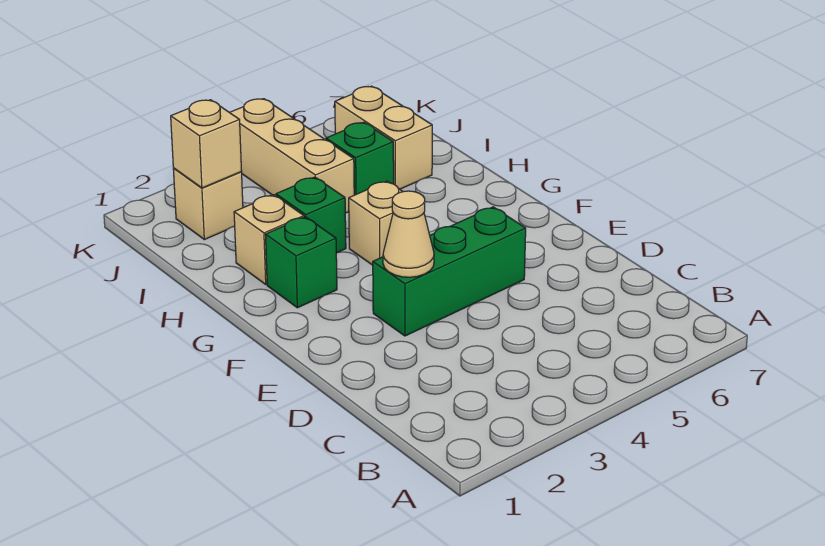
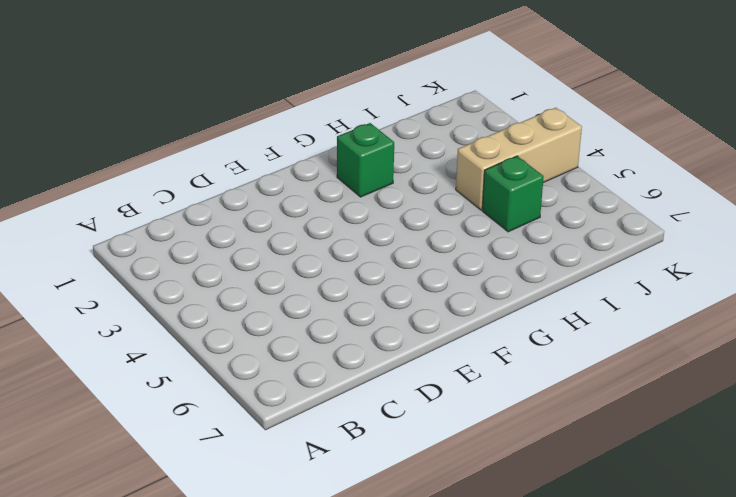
none -> green 1x3 brick [373,207,526,336]
none -> tan 1x1 brick [349,181,403,265]

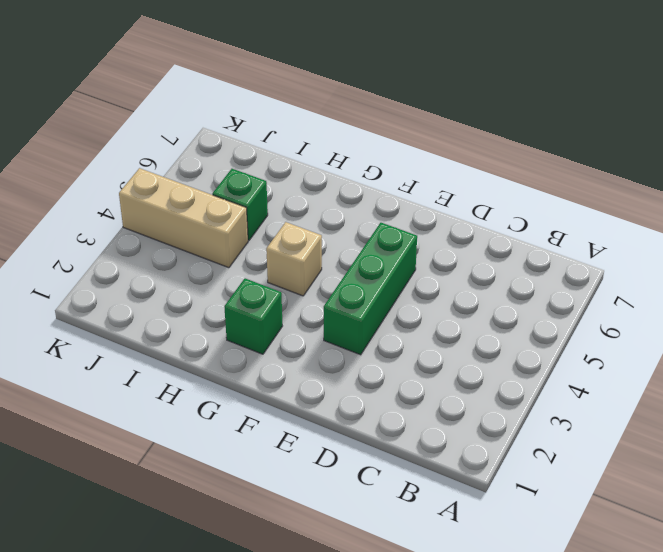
none -> tan 1x1 brick [234,195,304,284]
none -> green 1x1 brick [276,177,346,253]

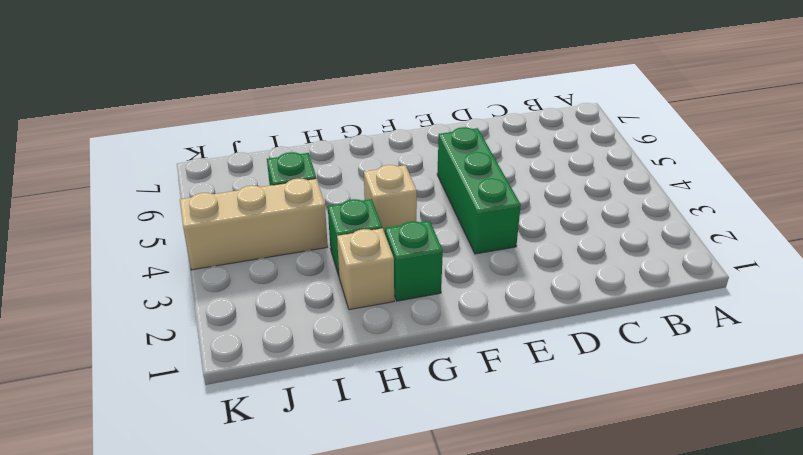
none -> tan 1x2 brick [335,86,432,189]
none -> tan 1x1 brick [173,169,243,240]

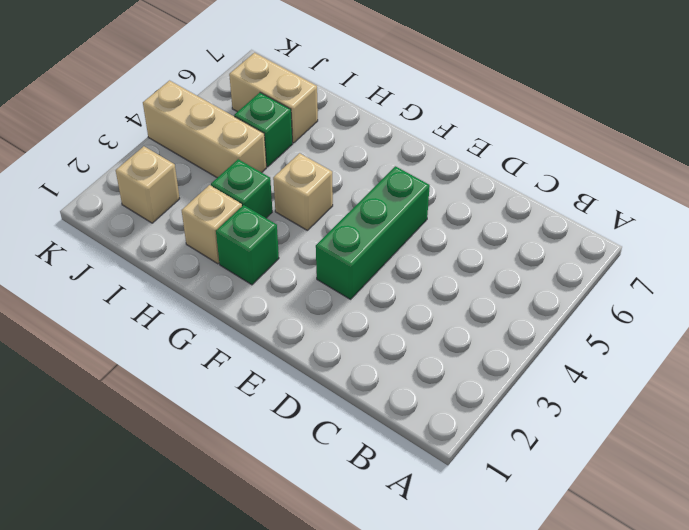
none -> tan 1x1 cone [383,191,434,277]
none -> tan 1x1 brick [171,100,242,188]

